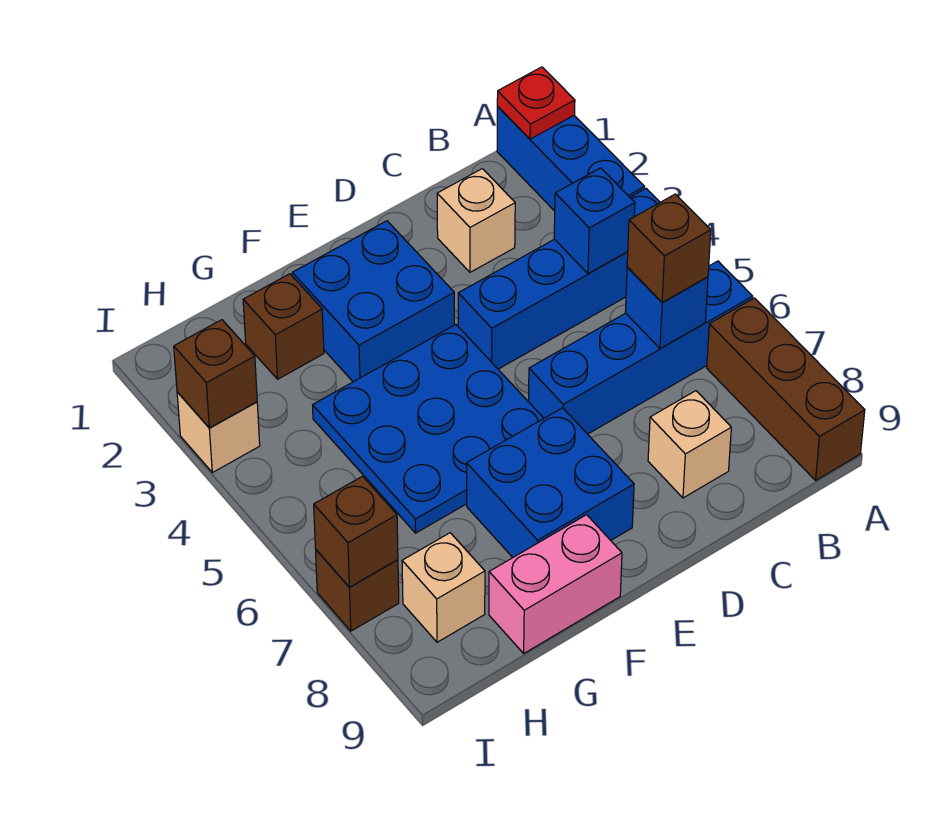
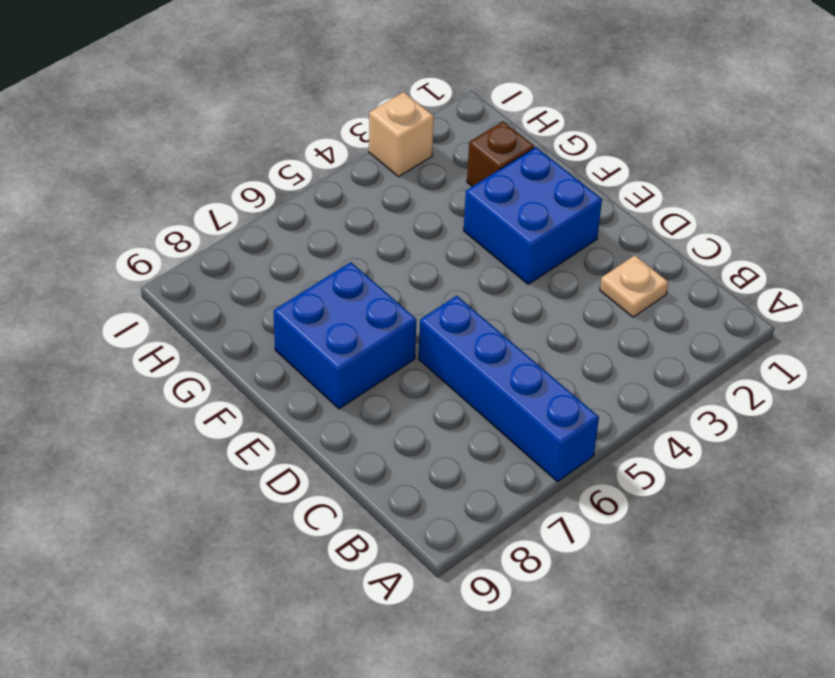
tan 1x1 plate [600,255,668,317] -> tan 1x1 brick [437,169,515,272]
none -> blue 1x3 brick [497,107,644,211]
none -> blue 1x4 brick [458,188,660,369]
none -> brown 1x3 brick [707,298,865,480]

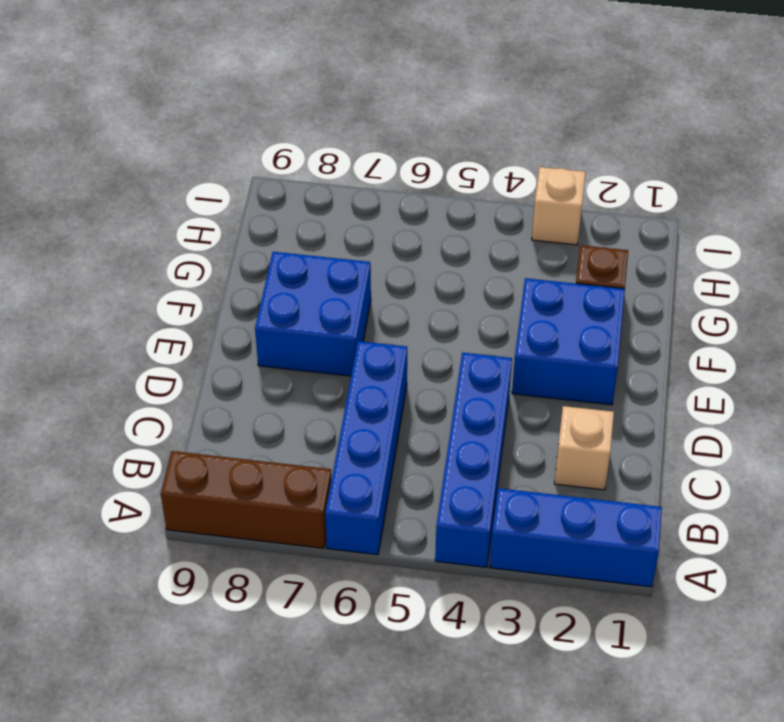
none -> tan 1x1 brick [648,391,731,498]
none -> blue 3x3 plate [313,325,544,533]
none -> pink 1x2 brick [489,515,622,653]

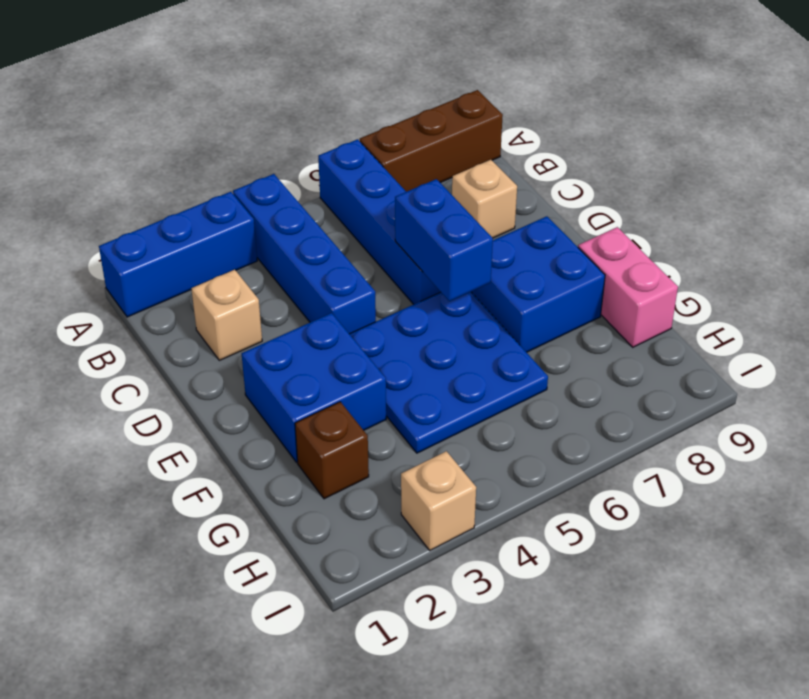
blue 1x2 brick [395,179,493,301] -> none
none -> tan 1x1 brick [402,533,485,642]
none -> brown 1x1 brick [316,550,399,631]
none -> red 1x1 plate [497,67,575,139]

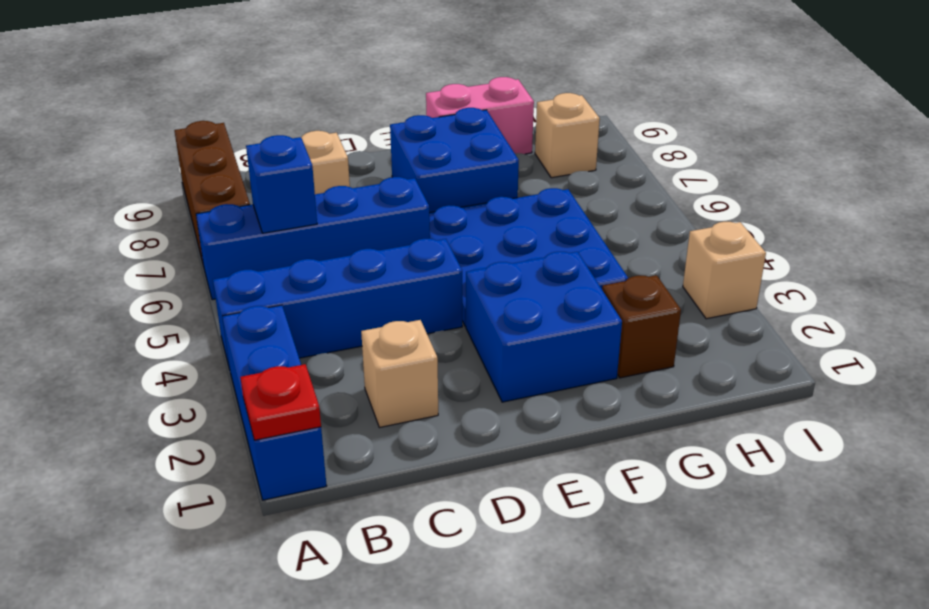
none -> brown 1x1 brick [316,550,399,631]
none -> blue 1x1 brick [554,168,635,274]
none -> brown 1x1 brick [174,320,257,428]

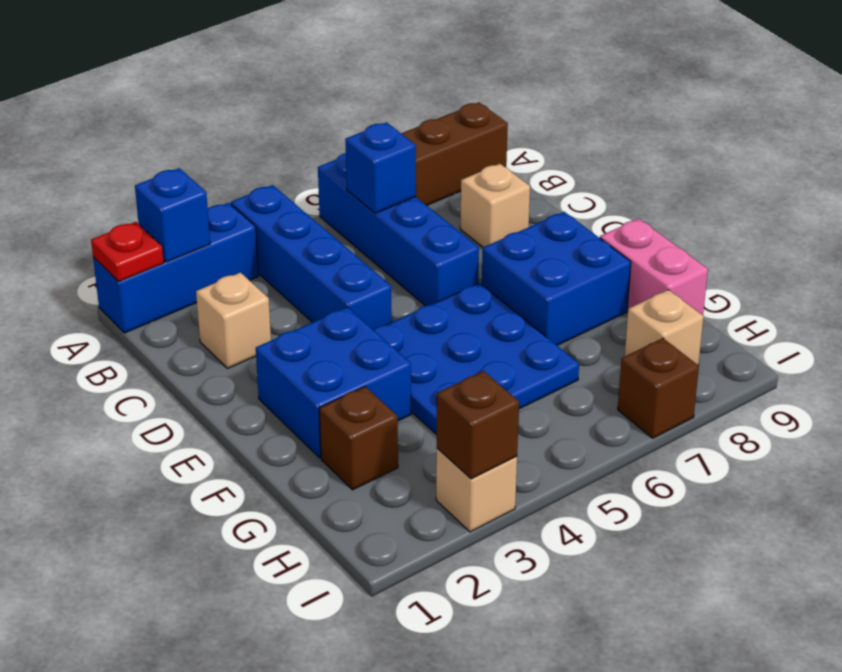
blue 1x1 brick [135,168,210,262] -> blue 1x1 brick moved to [554,168,635,274]
none -> brown 1x1 brick [314,476,398,587]
none -> brown 1x1 brick [627,194,711,302]

